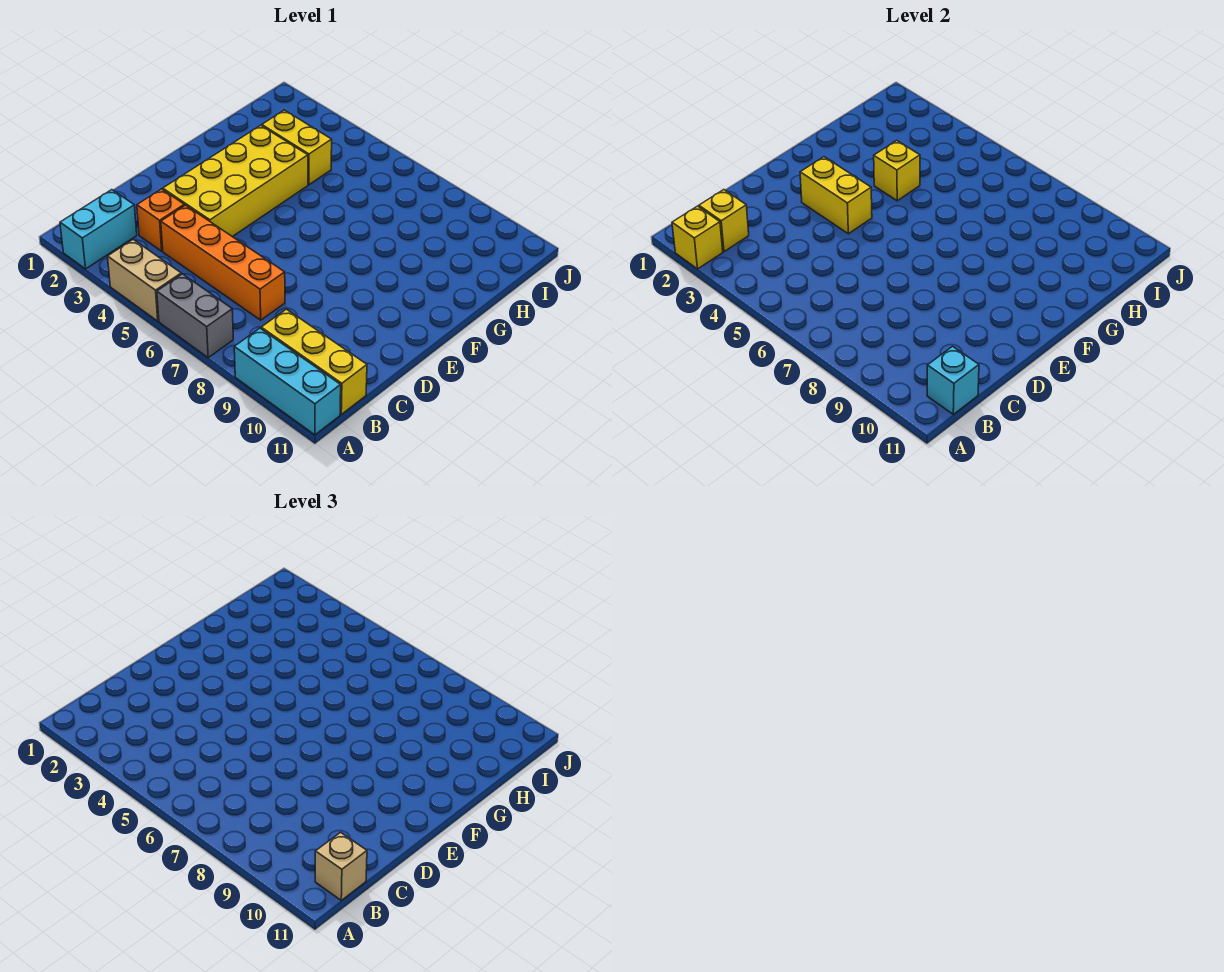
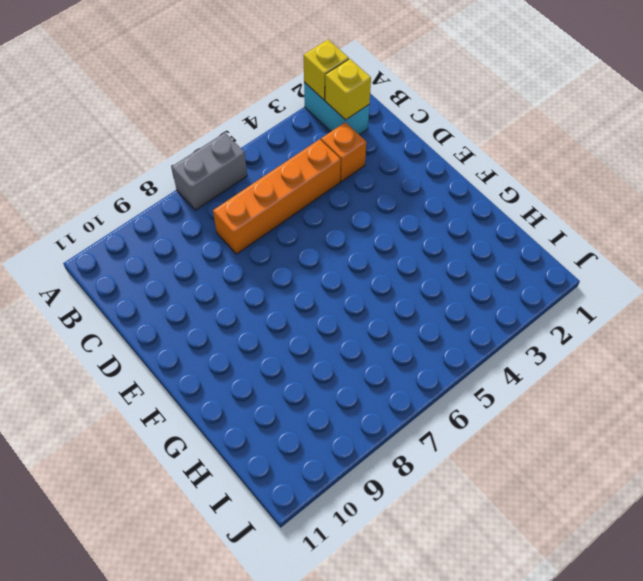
none -> tan 1x2 brick [108,240,181,321]
none -> cyan 1x3 brick [234,328,341,435]
none -> yellow 1x3 brick [261,309,367,414]

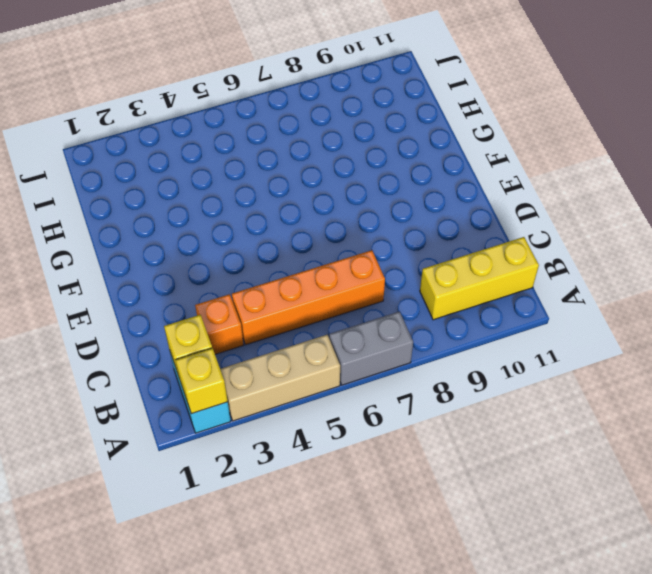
tan 1x3 brick [220,335,340,421] -> tan 1x2 brick [108,240,181,321]
none -> cyan 1x3 brick [234,328,341,435]
none -> yellow 2x4 brick [163,125,308,237]
none -> yellow 1x2 brick [262,110,332,185]

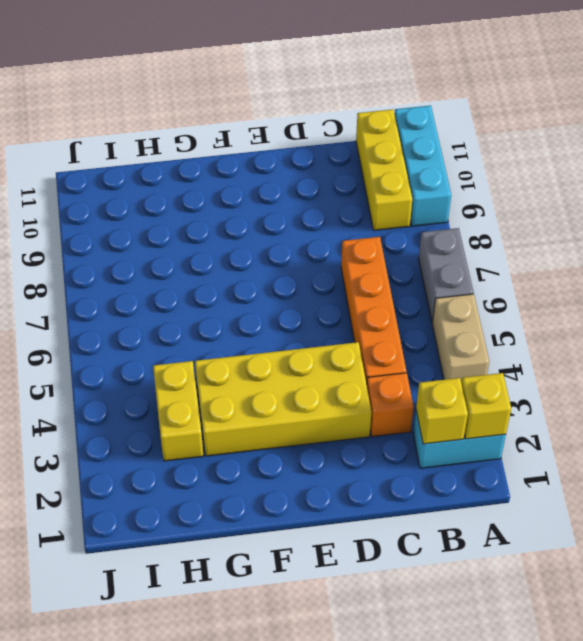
none -> cyan 1x1 brick [927,346,979,414]
none -> yellow 1x2 brick [800,157,872,234]
none -> yellow 1x1 brick [874,140,920,201]

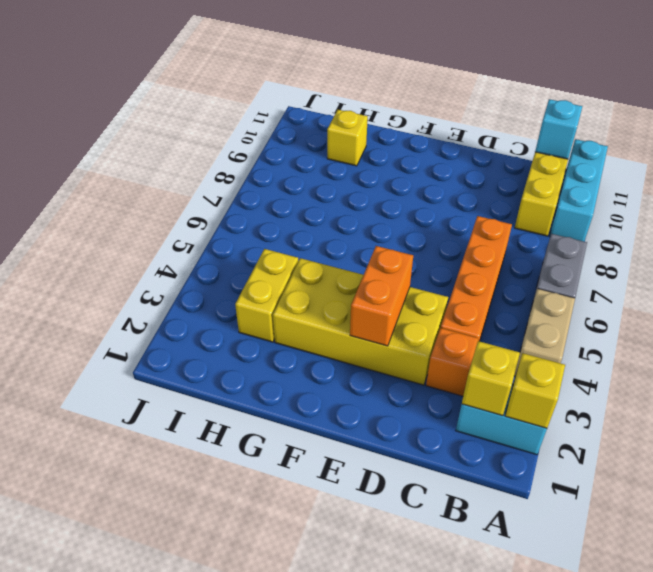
orange 1x2 brick [350,246,413,346] -> yellow 1x2 brick [800,157,872,234]
yellow 1x1 brick [327,110,368,166] -> yellow 1x1 brick moved to [874,140,920,201]
none -> tan 1x1 brick [315,832,367,900]

